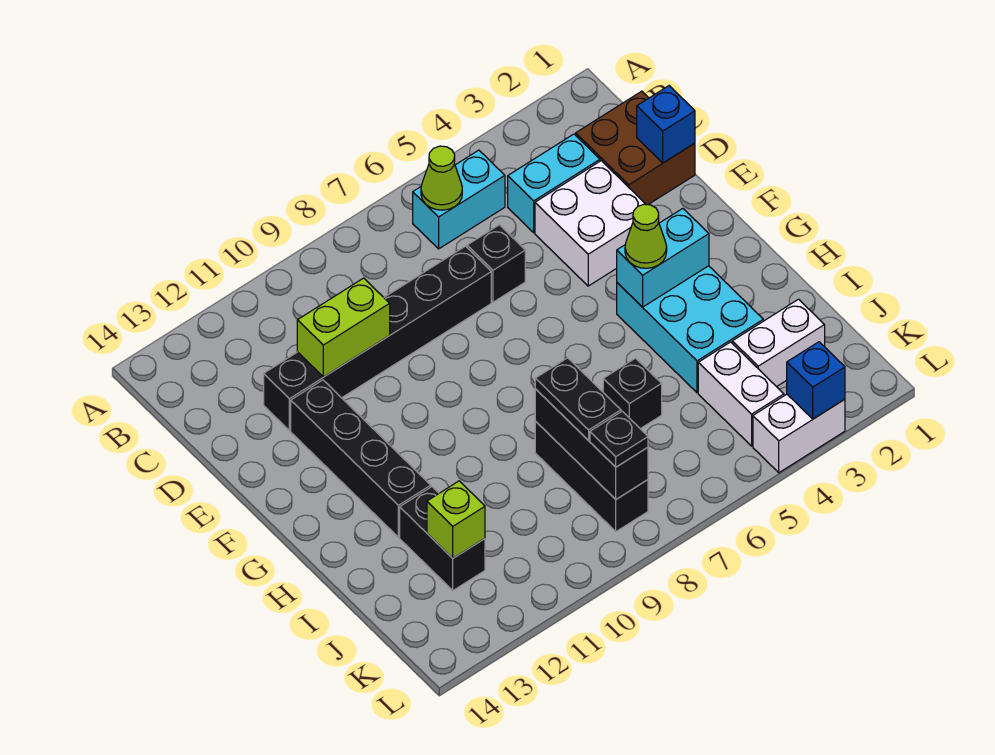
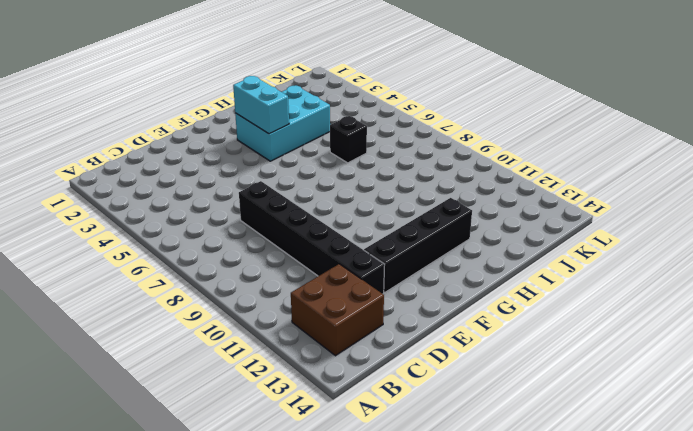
brown 2x2 brick [291,264,384,356] -> brown 2x2 brick moved to [576,91,695,205]
none -> cyan 1x2 brick [413,150,505,249]
none -> cyan 1x2 brick [508,134,600,233]
none -> white 2x2 brick [535,161,646,286]

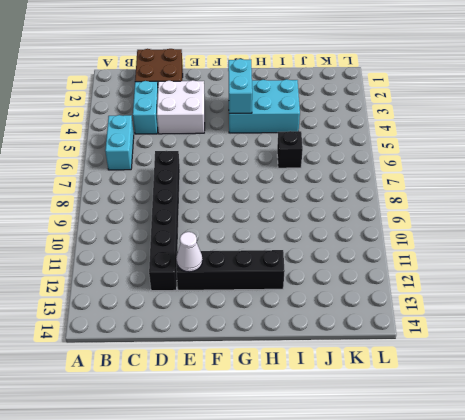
white 1x1 cone [176,232,202,272] -> none
none -> black 1x1 brick [467,225,525,302]
none -> black 1x3 brick [535,421,648,532]
none -> black 1x2 brick [400,487,485,590]

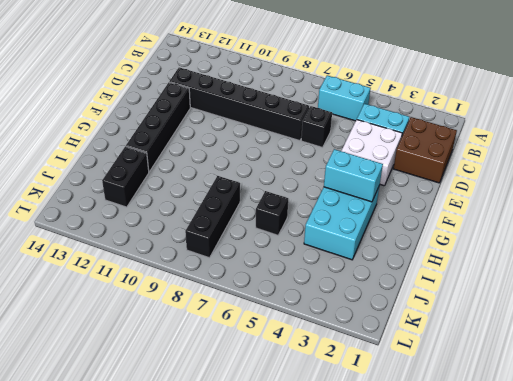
none -> white 1x2 brick [732,299,825,387]
none -> white 1x2 brick [698,342,784,446]
none -> white 1x2 brick [753,394,845,473]

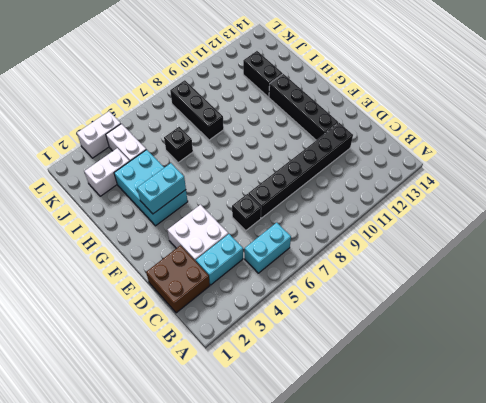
none -> lime 1x1 cone [421,146,462,210]
none -> blue 1x1 brick [637,86,695,163]
none -> lime 1x2 brick [297,278,390,377]

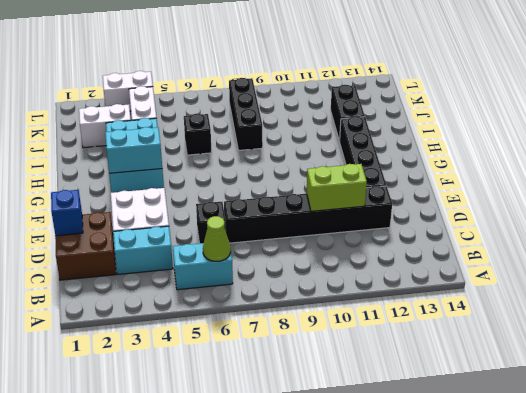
none -> black 1x3 brick [535,389,648,499]
none -> lime 1x1 brick [427,481,485,558]
none -> blue 1x1 brick [787,342,845,419]

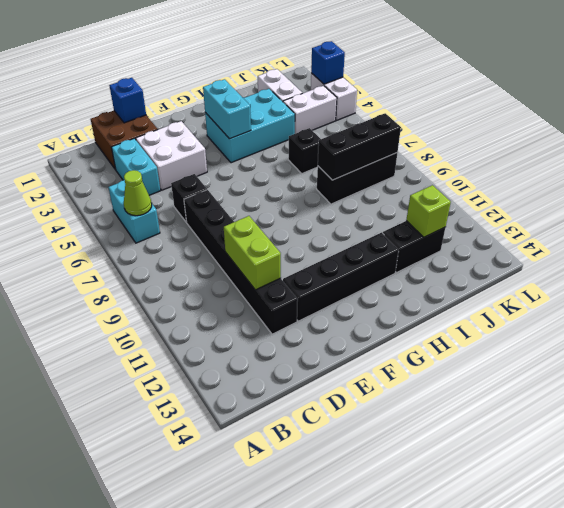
none -> lime 1x1 cone [625,204,667,268]
none -> black 1x2 plate [535,358,621,440]
none -> black 1x1 plate [590,411,648,467]

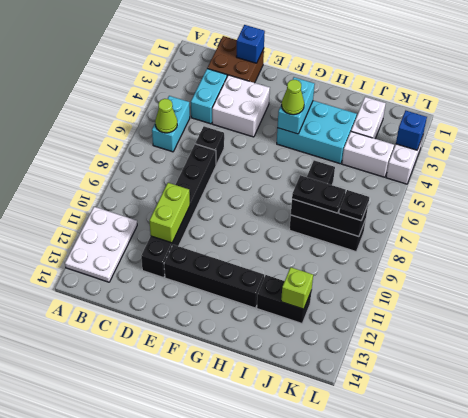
white 2x3 plate [65,207,137,282] -> none

